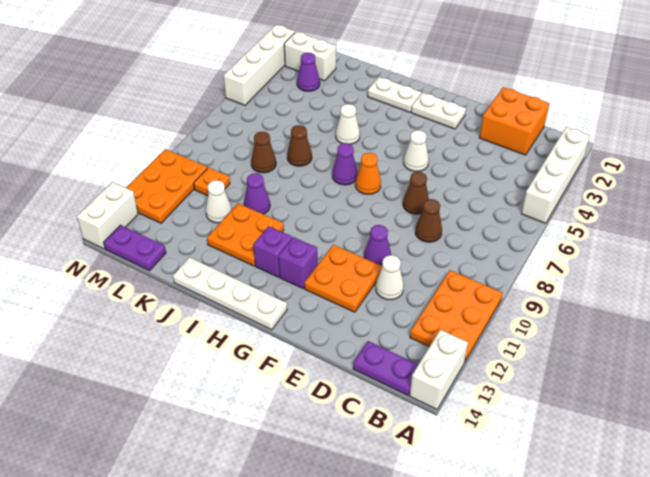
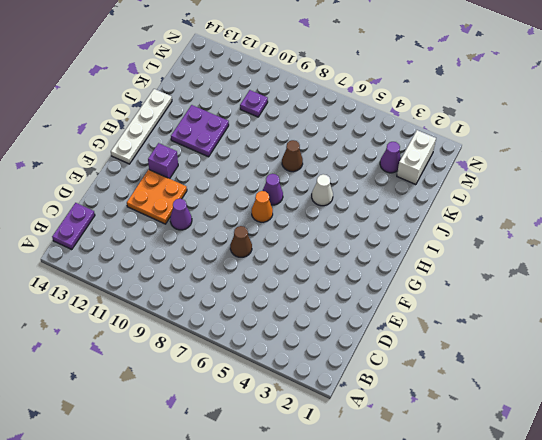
purple 2x2 plate [171,105,229,157] -> orange 2x2 plate [207,203,284,266]
purple 1x1 plate [240,90,268,117] -> orange 1x1 plate [194,167,230,196]
none -> white 1x4 brick [521,127,590,223]
none -> orange 2x3 plate [410,270,503,362]
none -> white 1x2 brick [410,330,468,409]
none -> orange 2x2 brick [479,87,550,155]

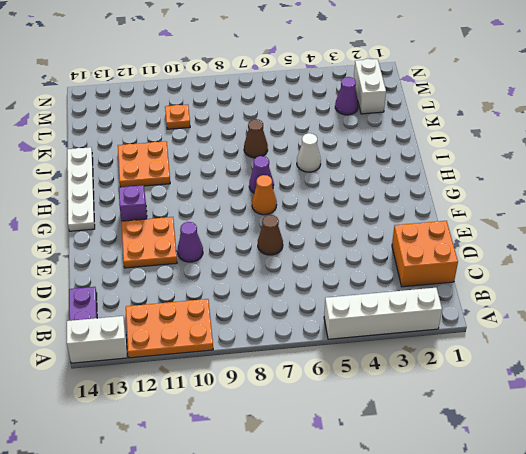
none -> brown 1x1 cone [415,199,442,242]
none -> white 1x1 cone [376,255,404,300]
none -> white 1x2 plate [411,93,466,129]
none -> white 1x1 cone [404,130,429,172]

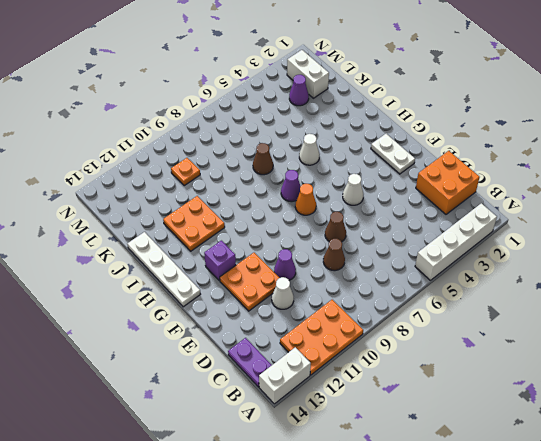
none -> white 1x2 plate [368,77,421,112]
none -> purple 1x1 brick [253,226,292,277]
none -> purple 1x1 cone [244,173,270,214]
none -> brown 1x1 cone [251,132,276,173]

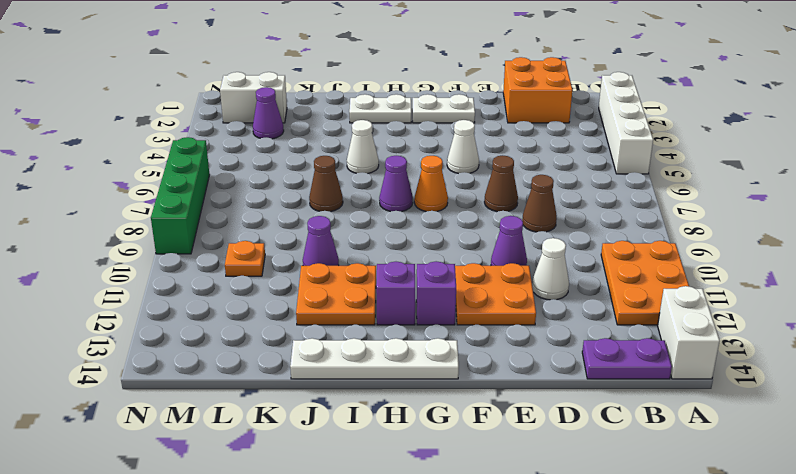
green 1x4 brick [151,137,210,254] -> none
none -> brown 1x1 cone [251,132,276,173]
none -> white 1x1 cone [206,180,232,223]
none -> purple 1x2 plate [103,225,166,271]
none -> orange 2x3 plate [126,149,207,223]

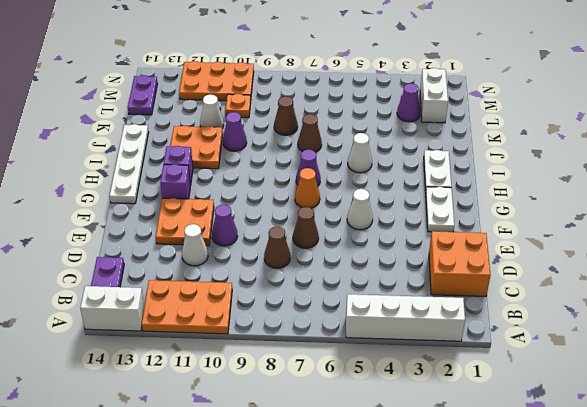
none -> white 1x4 brick [224,25,295,105]
none -> white 1x2 brick [77,182,138,249]

